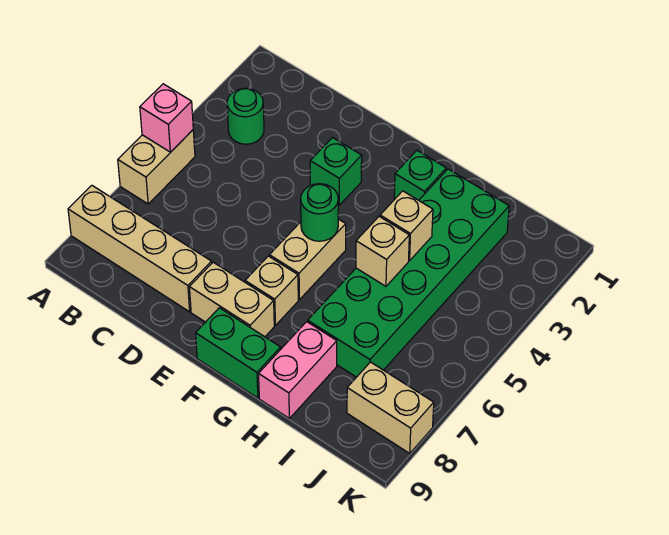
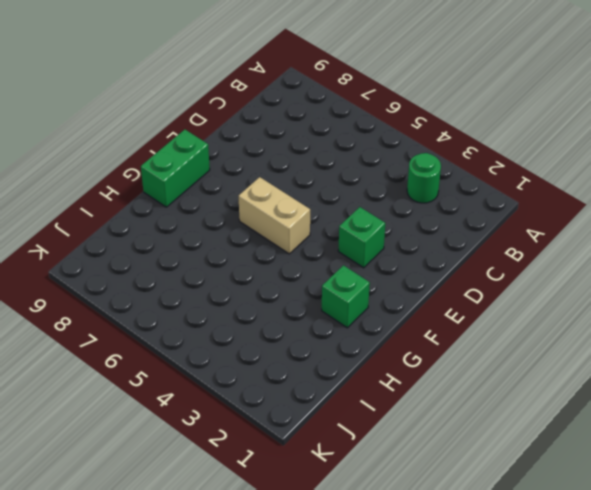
none -> tan 1x2 brick [118,130,195,204]
none -> tan 1x4 brick [68,185,212,312]
none -> tan 1x2 brick [189,262,274,337]

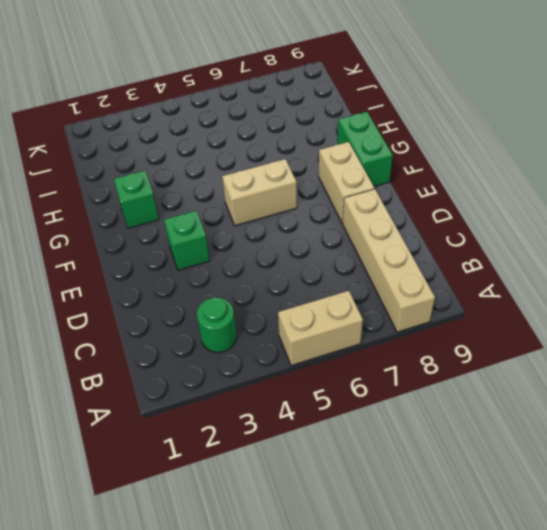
none -> tan 1x1 brick [245,256,298,325]
none -> green 2x6 brick [308,169,509,377]
none -> pink 1x2 brick [259,322,337,418]

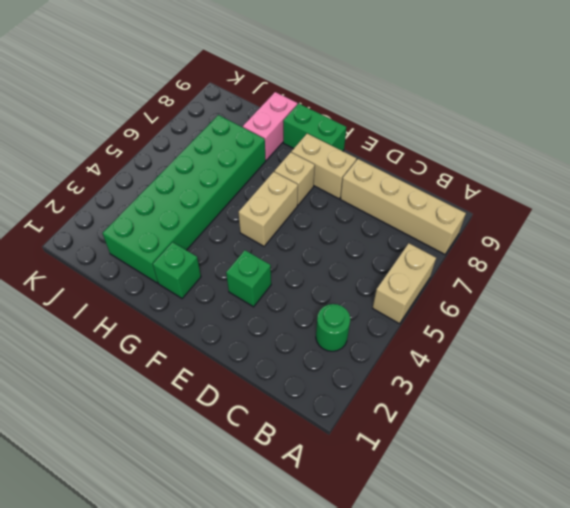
none -> tan 1x2 brick [347,362,434,453]
none -> pink 1x1 brick [140,84,193,152]
none -> green 1x1 round brick [301,184,338,241]

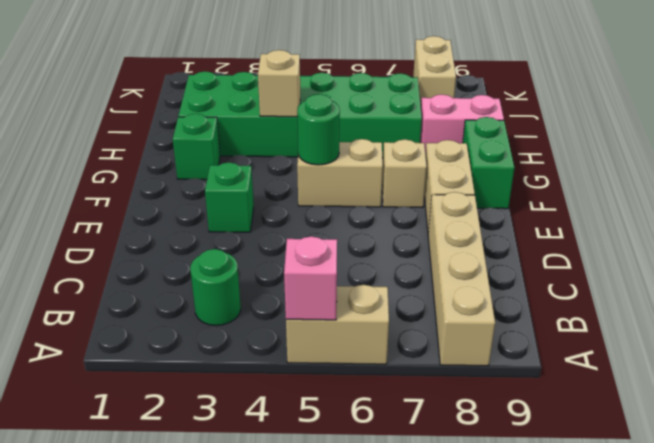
none -> tan 1x1 brick [356,217,409,286]

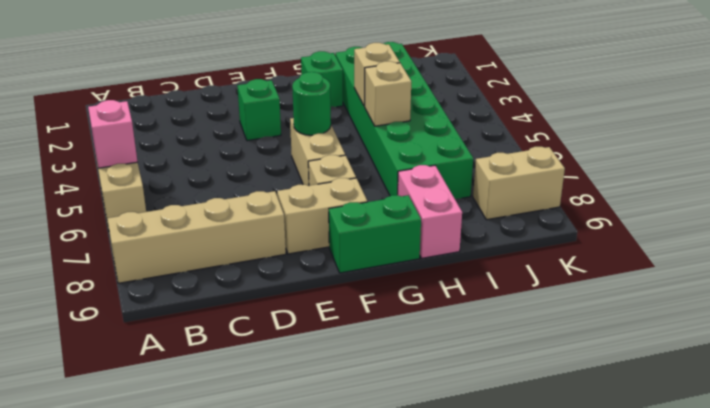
none -> green 1x1 round brick [227,88,264,144]

